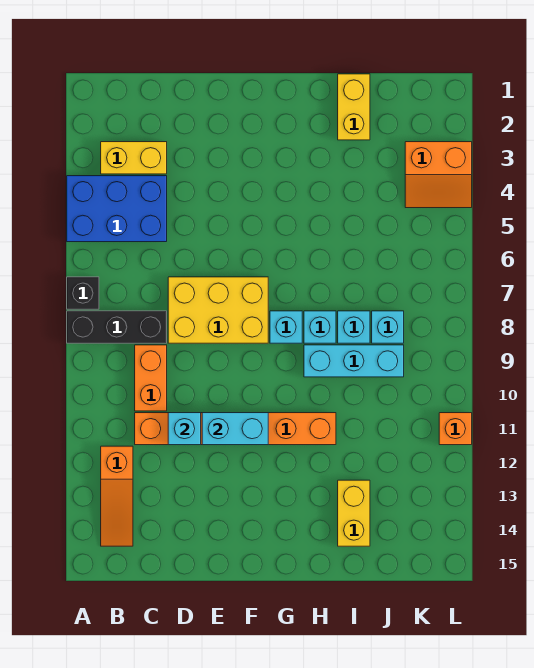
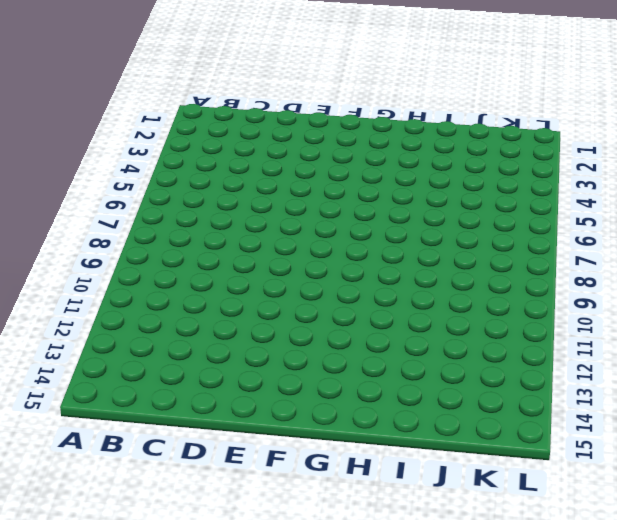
none -> blue 2x3 brick [67,176,167,242]
none -> black 1x1 brick [67,277,99,309]
none -> black 1x3 brick [67,311,167,343]

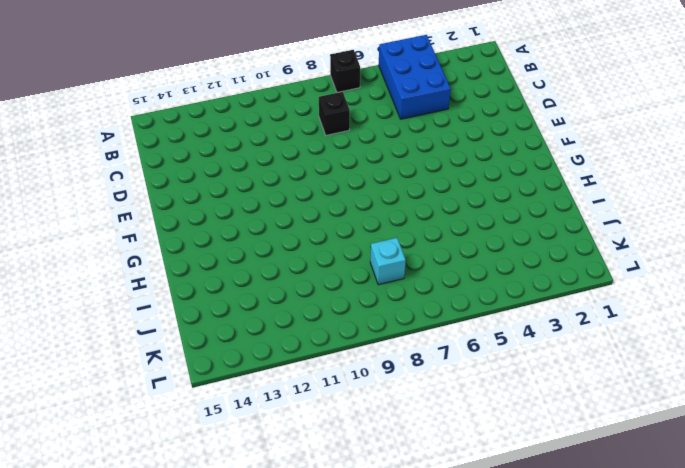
black 1x1 brick [319,92,350,135] -> black 1x3 brick [67,311,167,343]
none -> yellow 1x2 brick [101,142,167,174]
none -> orange 1x3 slope [101,446,133,546]
none -> orange 1x2 brick [135,345,167,411]

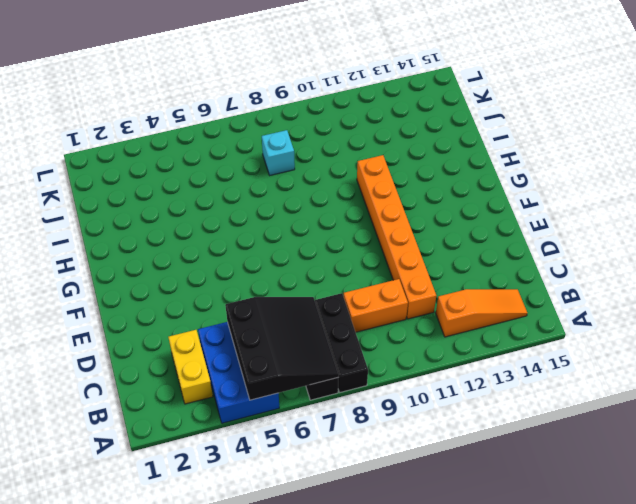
black 3x3 slope [225,297,339,400] -> none
none -> yellow 2x3 brick [168,277,268,343]
none -> cyan 1x1 brick [270,311,302,343]
none -> cyan 1x1 brick [304,311,336,343]

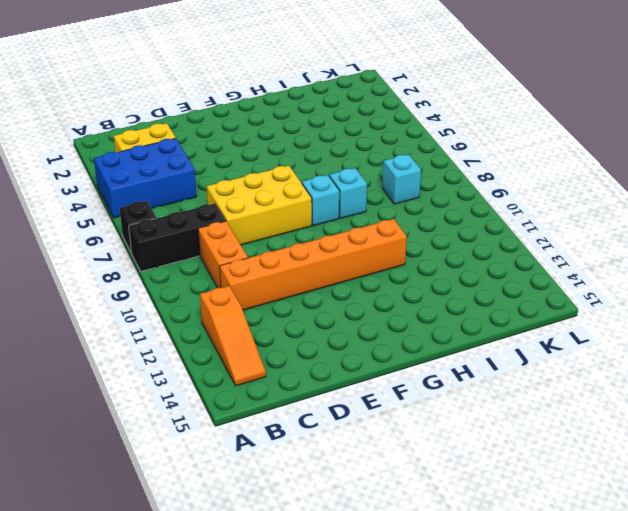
none -> cyan 1x3 brick [304,345,404,377]
none -> yellow 1x2 brick [338,74,370,140]
none -> cyan 1x1 brick [338,311,370,343]

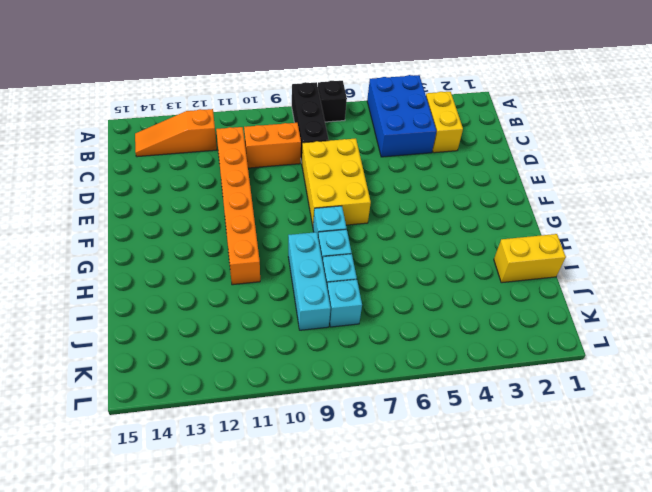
none -> yellow 1x2 brick [338,480,370,546]
none -> orange 2x2 slope [405,142,472,208]
none -> orange 1x1 brick [439,413,472,445]

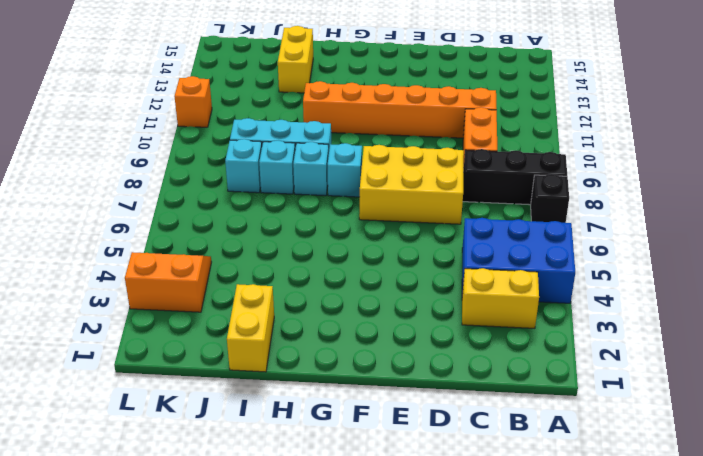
none -> orange 1x3 slope [101,446,133,546]
none -> cyan 1x1 brick [168,413,201,445]
none -> cyan 1x2 brick [202,413,268,445]

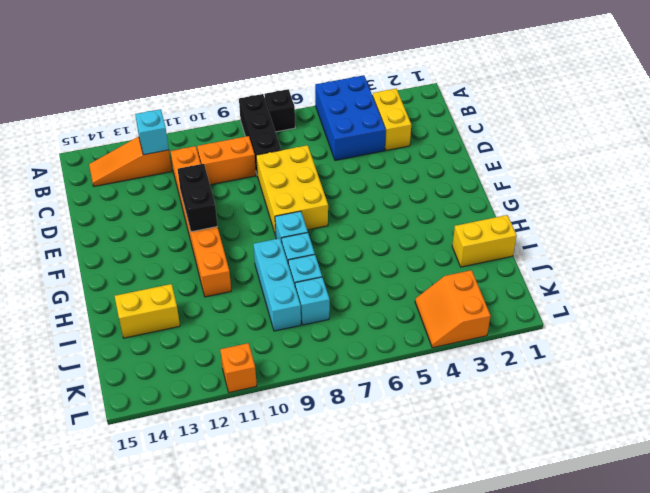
cyan 1x1 brick [135,109,169,155] -> cyan 1x1 brick moved to [168,413,201,445]
black 1x2 brick [178,164,218,232] -> cyan 1x2 brick [202,413,268,445]

